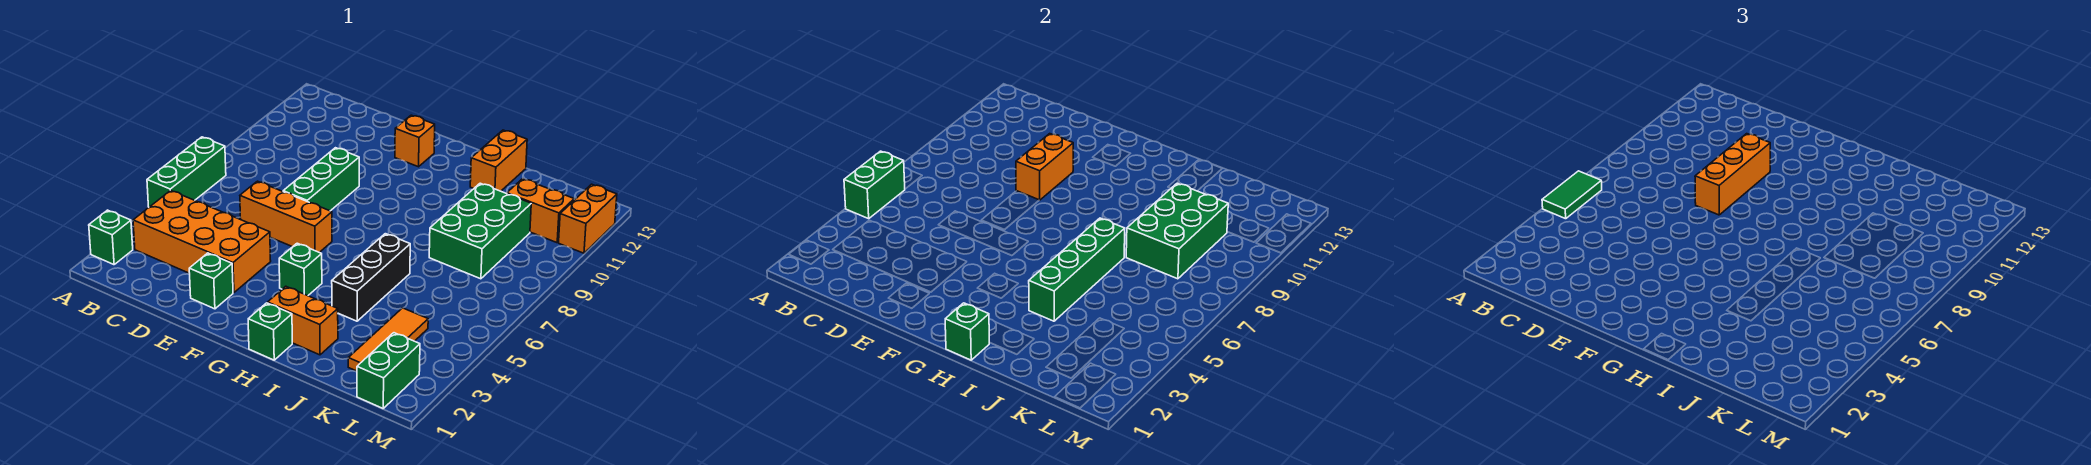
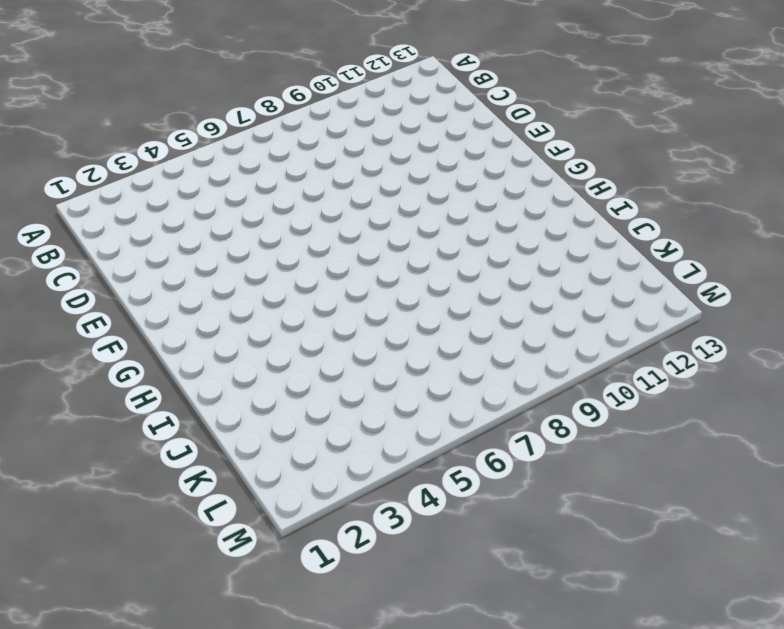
none -> green 1x1 brick [89,210,133,265]
none -> green 1x3 brick [147,137,226,207]
none -> orange 2x4 brick [133,190,271,293]

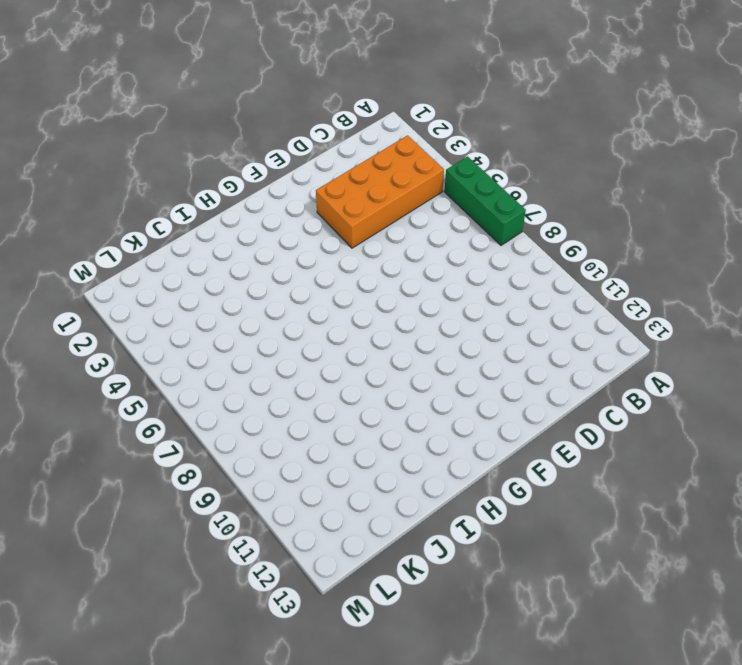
none -> green 1x1 brick [89,210,133,265]
none -> orange 1x3 brick [240,181,332,252]
none -> green 1x1 brick [189,253,233,309]

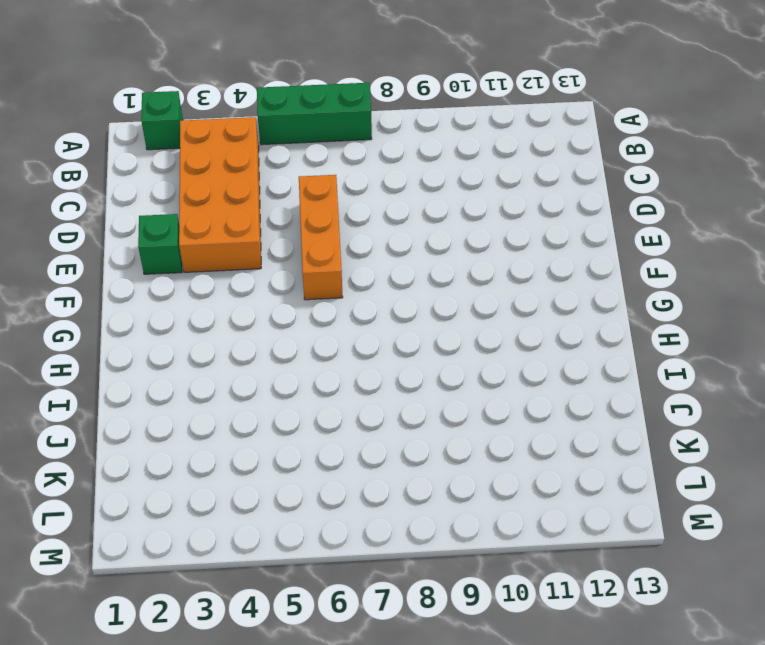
none -> green 1x3 brick [283,148,359,211]
none -> orange 1x1 brick [395,115,435,167]
none -> green 1x1 brick [279,243,322,296]

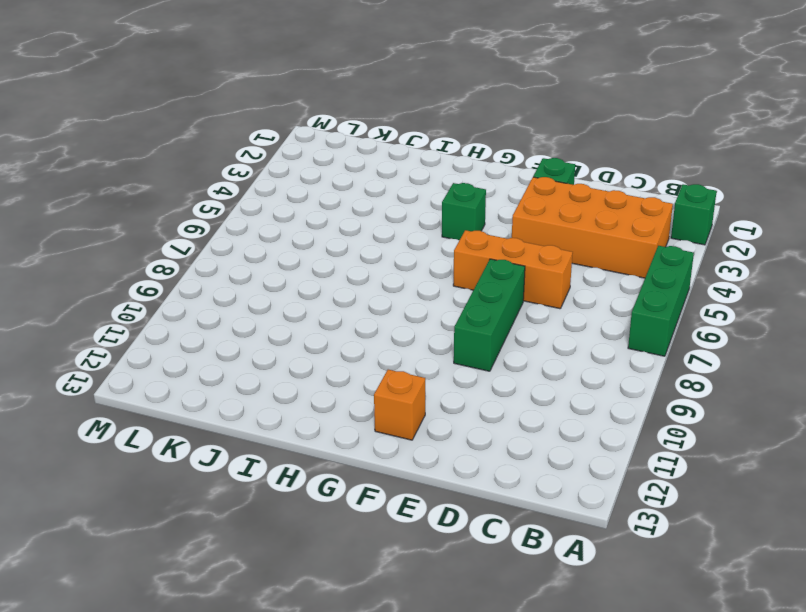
none -> green 1x1 brick [248,303,292,360]
none -> orange 1x2 brick [268,286,338,355]
none -> black 1x3 brick [332,234,410,321]

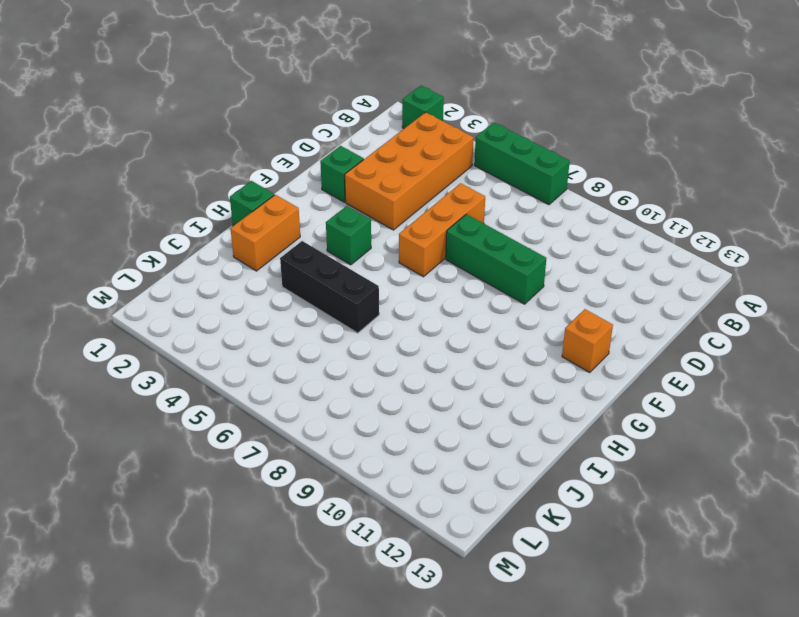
none -> orange 1x2 brick [470,130,527,191]
none -> green 2x3 brick [429,183,531,279]
none -> orange 1x3 tile [348,308,428,371]

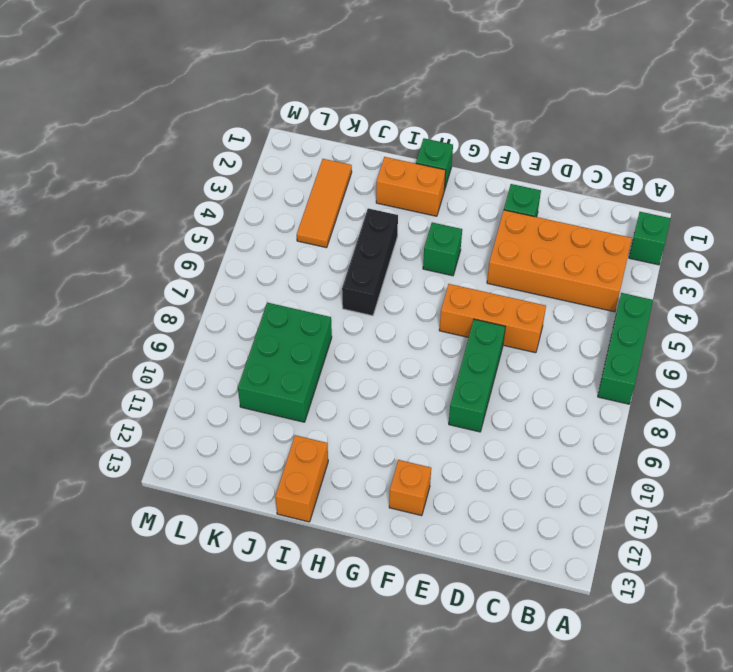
none -> orange 1x2 brick [507,179,574,243]
none -> green 1x2 brick [357,333,420,408]
none -> orange 1x2 brick [559,184,617,253]

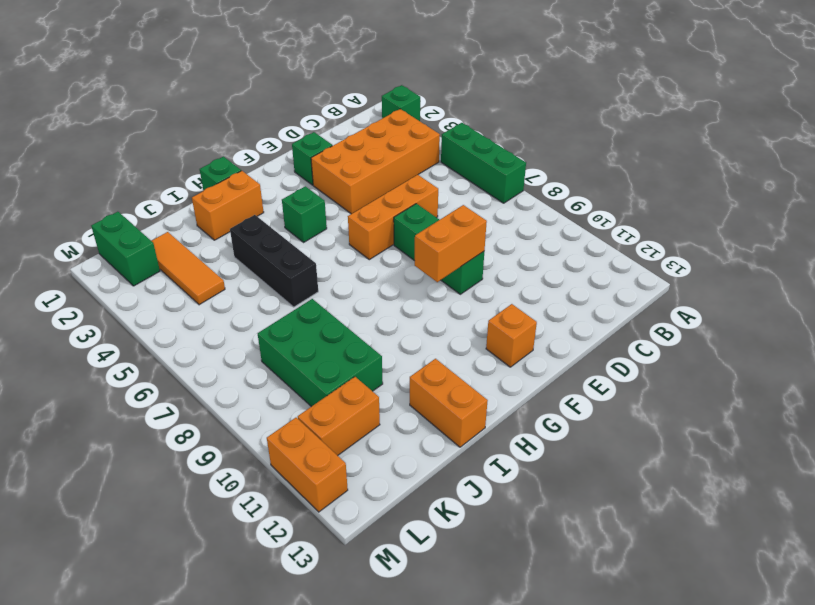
orange 1x2 brick [415,205,487,282] -> orange 1x2 brick turned to [1016,134,1073,200]
none -> green 1x2 brick [844,151,905,219]
none -> green 1x1 brick [945,303,990,360]
none -> green 1x4 brick [1029,218,1125,321]

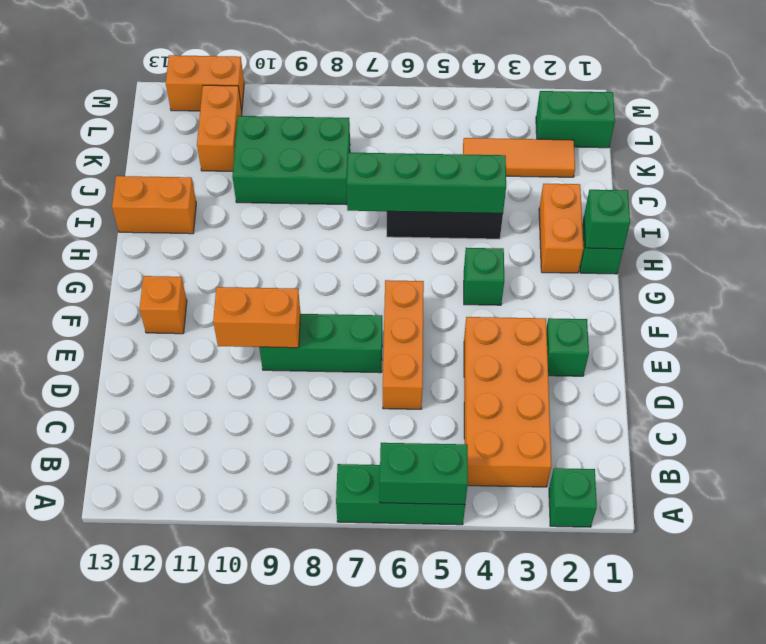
none -> green 2x3 brick [1126,183,1228,279]
none -> green 1x2 tile [1542,171,1602,219]
none -> orange 1x3 brick [1695,134,1770,215]

